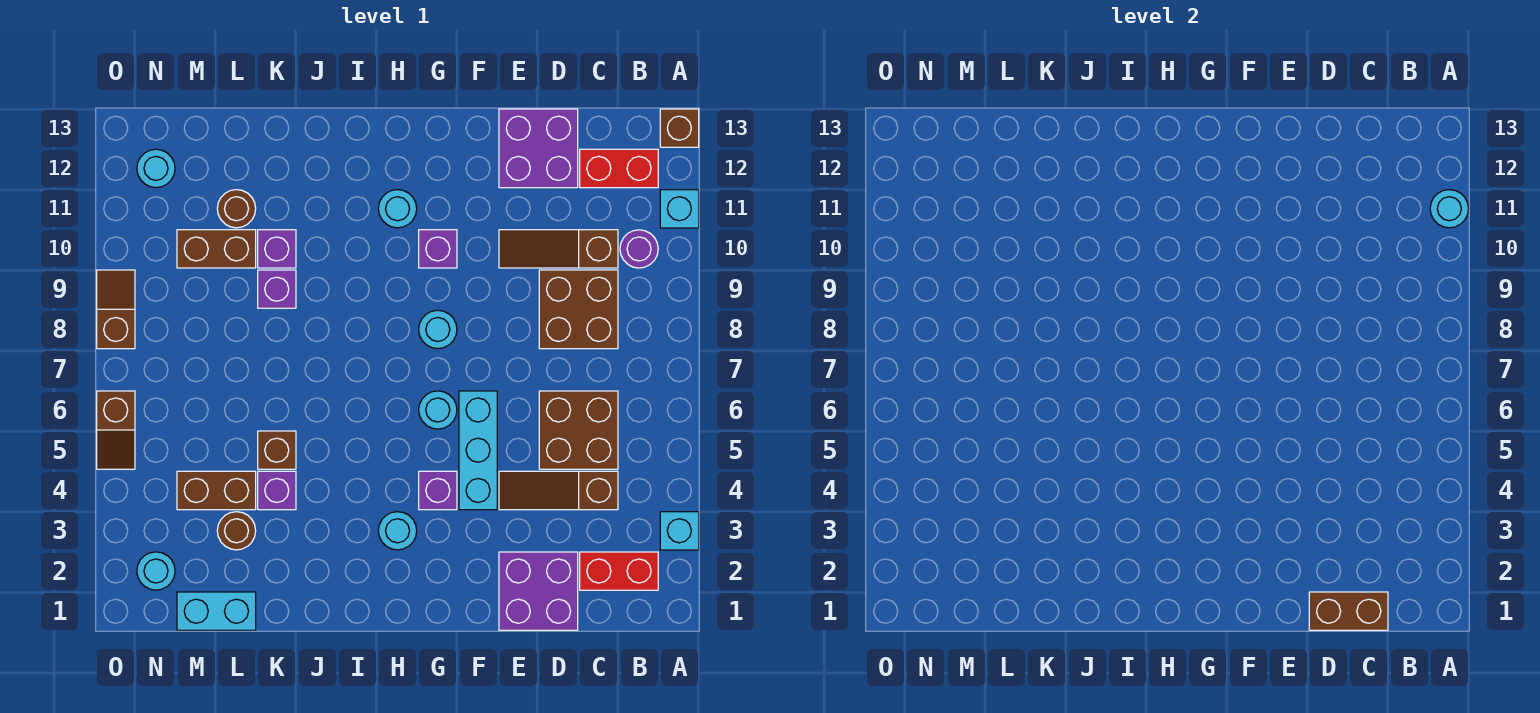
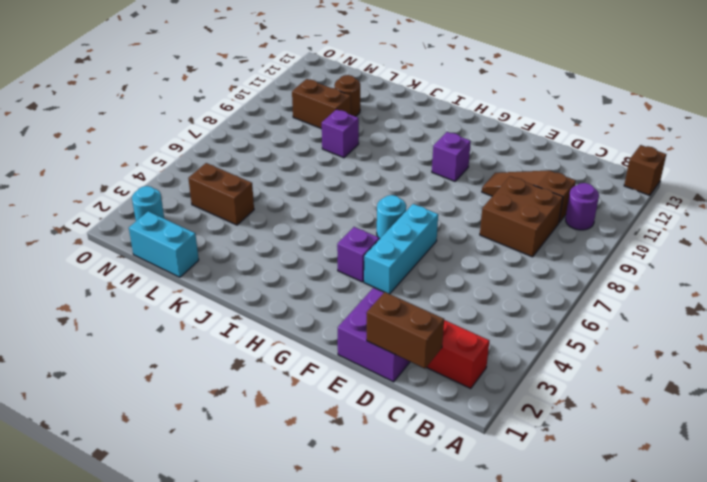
none -> cyan 1x1 brick [660,512,699,550]
none -> cyan 1x1 brick [660,190,699,228]
none -> red 1x2 brick [580,149,658,188]
none -> brown 1x3 slope [499,471,618,510]

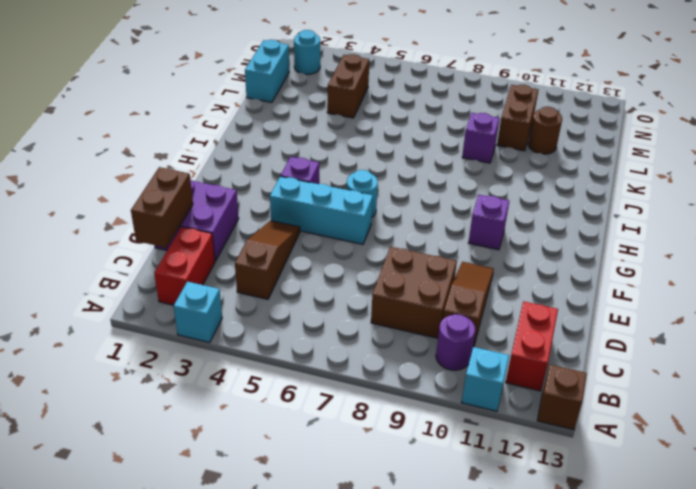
none -> brown 2x2 brick [539,391,618,469]
none -> purple 2x2 brick [499,109,578,188]
none -> cyan 1x1 round brick [419,310,457,349]
none -> cyan 1x1 round brick [378,512,417,550]

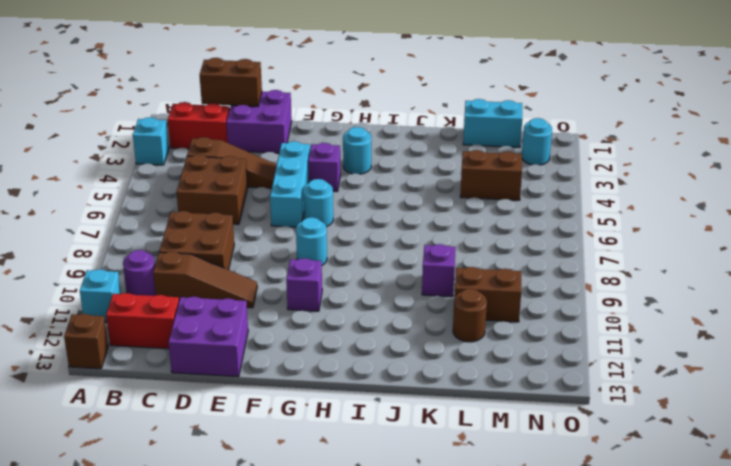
none -> cyan 1x1 round brick [378,190,417,228]
none -> purple 1x1 brick [258,471,296,510]
none -> brown 1x1 brick [258,431,296,469]
none -> purple 1x1 brick [258,230,296,268]

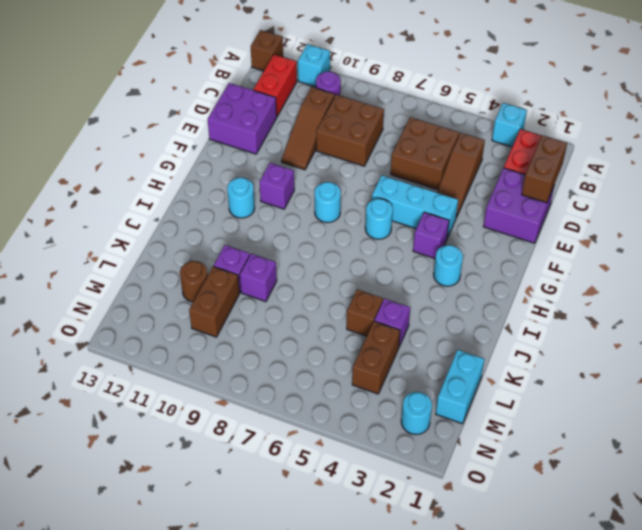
none -> brown 1x1 round brick [217,512,256,550]
none -> cyan 1x1 round brick [137,149,175,188]
none -> brown 1x2 slope [97,391,135,469]
none -> brown 1x2 slope [97,270,135,349]

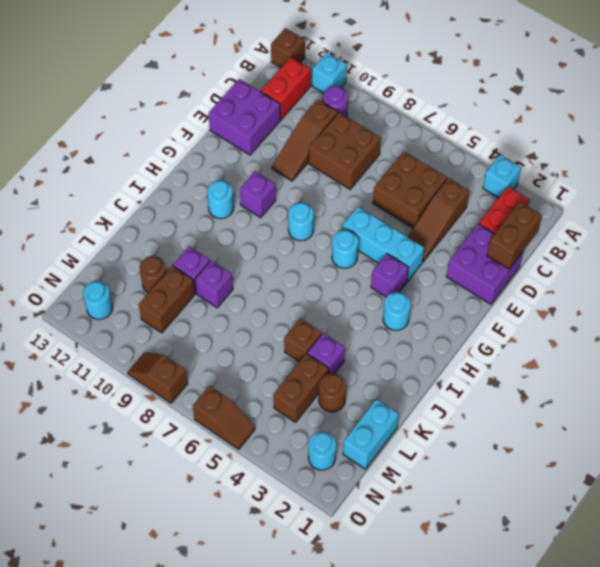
none -> cyan 1x1 round brick [1430,190,1468,228]

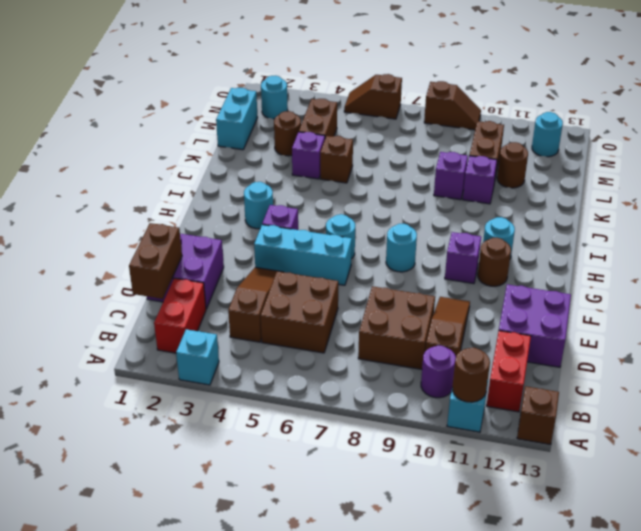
brown 1x1 round brick [452,348,490,402] -> cyan 1x1 round brick [1430,190,1468,228]
brown 1x1 round brick [478,238,511,286] -> none

